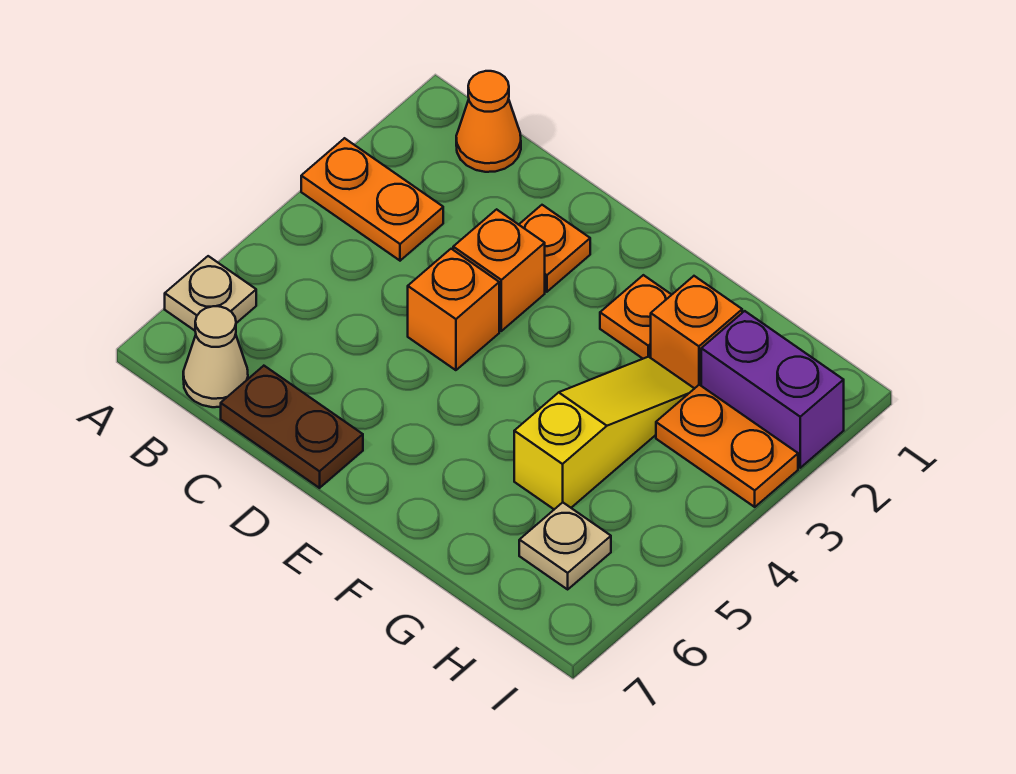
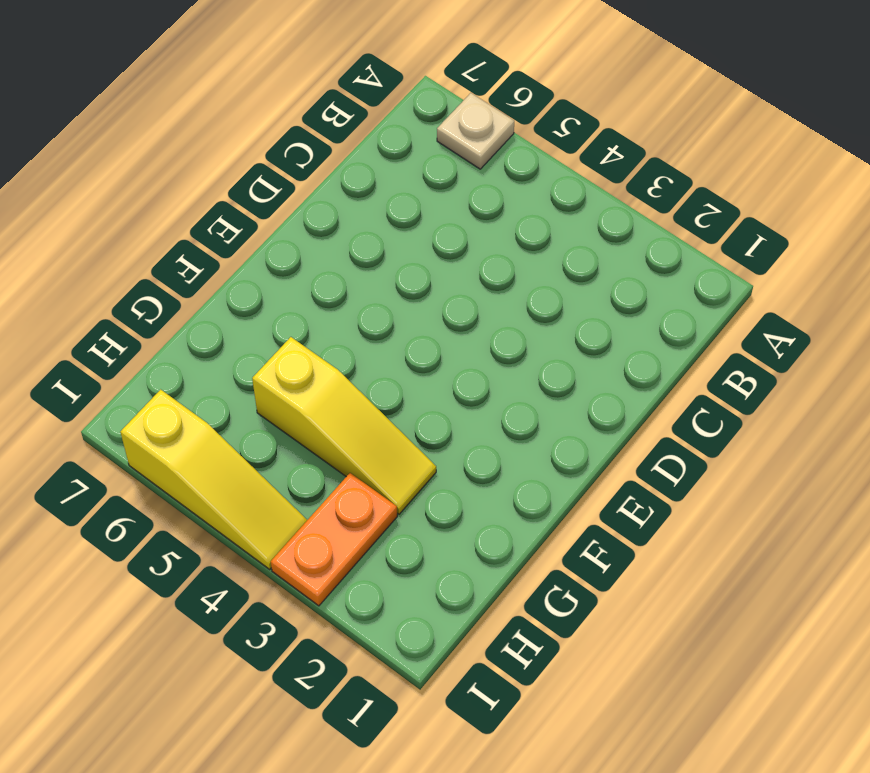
yellow 1x3 slope [120,390,307,569] -> none
none -> orange 1x2 plate [301,138,443,261]
none -> orange 1x1 cone [456,71,521,172]
none -> tan 1x1 cone [183,306,248,407]

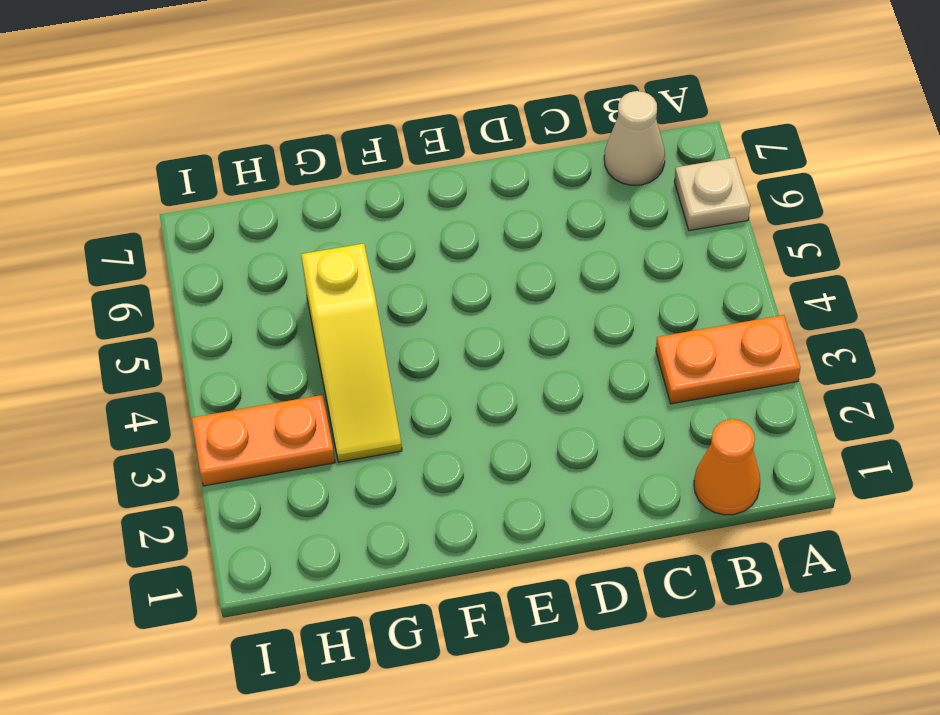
none -> brown 1x2 plate [221,366,363,488]
none -> orange 1x1 plate [519,205,590,292]
none -> orange 1x1 brick [453,209,545,331]

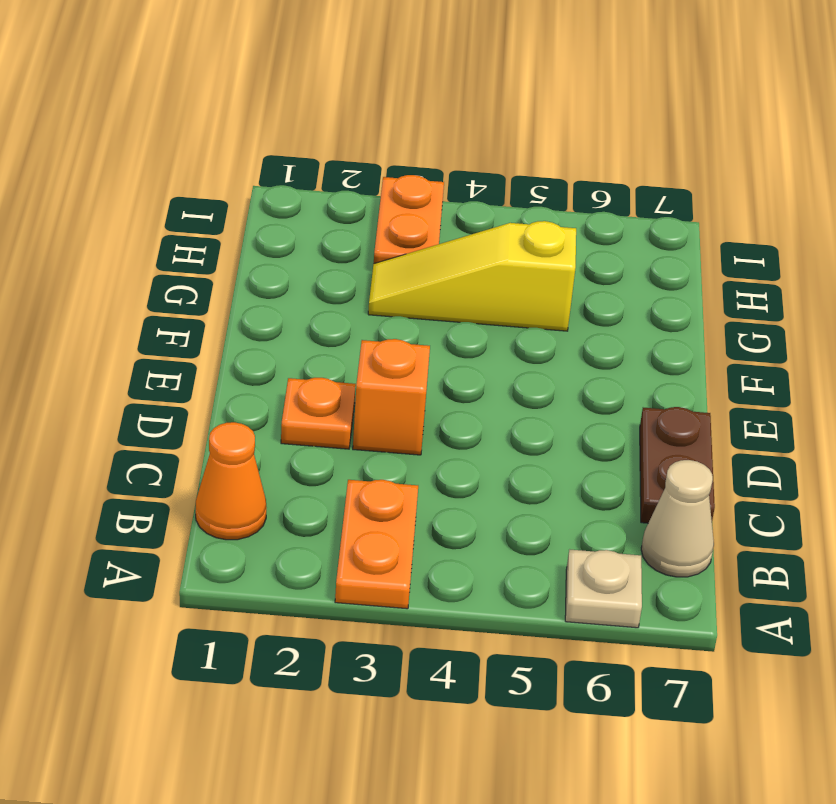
none -> orange 1x1 brick [408,249,499,370]
none -> orange 1x1 plate [600,275,672,359]
none -> orange 1x1 brick [651,276,742,389]

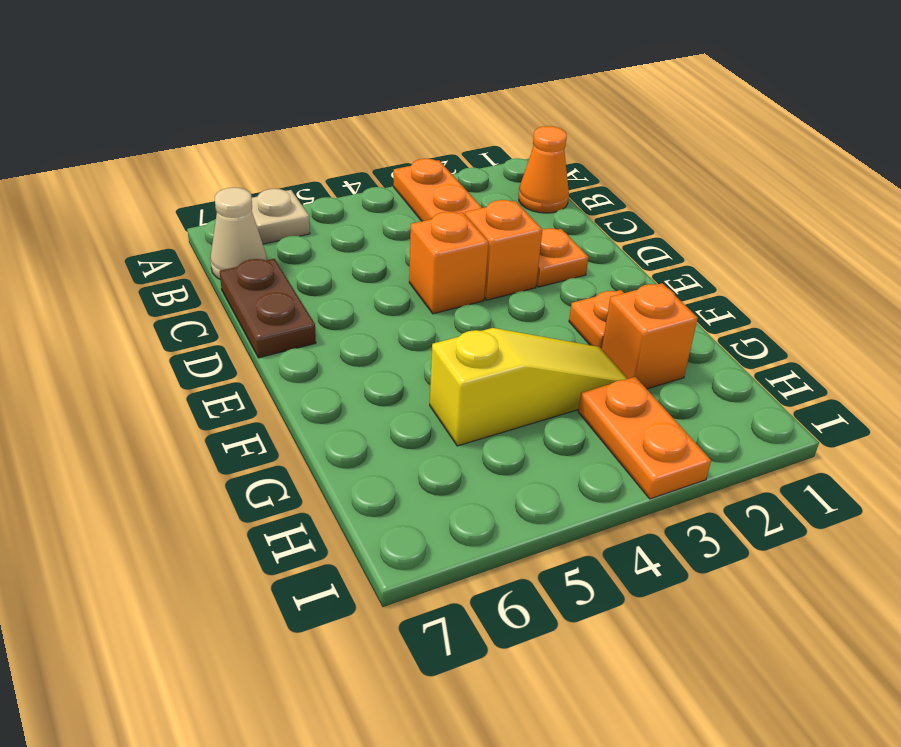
none -> purple 1x2 brick [701,311,844,468]
none -> tan 1x1 plate [519,502,611,589]

